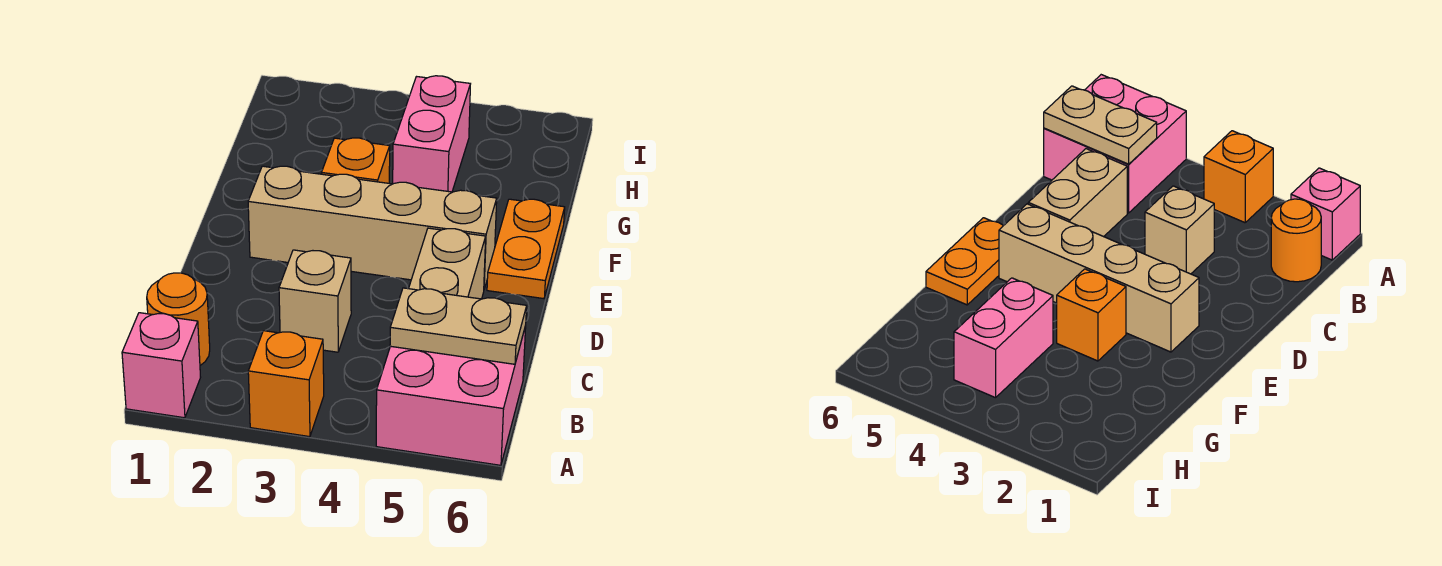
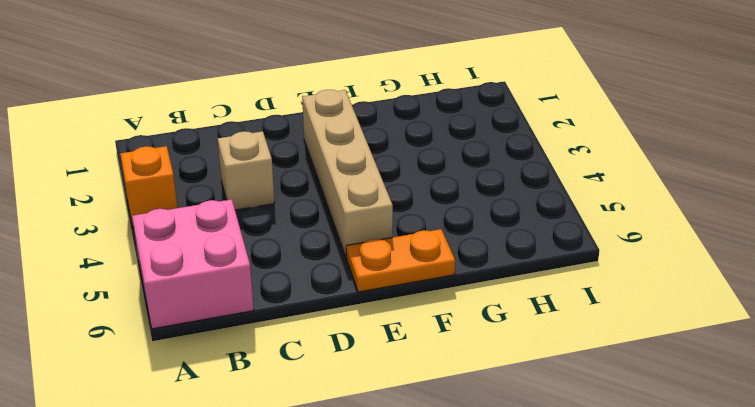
none -> pink 1x1 brick [122,313,201,418]
none -> orange 1x1 round brick [147,273,210,365]

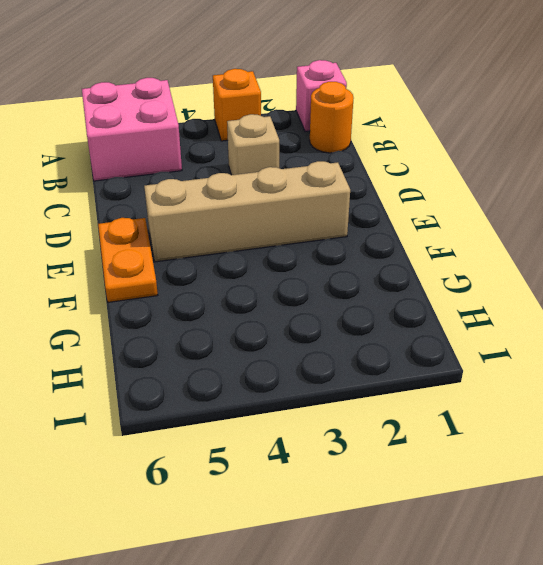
none -> tan 1x2 brick [409,228,486,299]
none -> orange 1x1 brick [322,138,390,183]

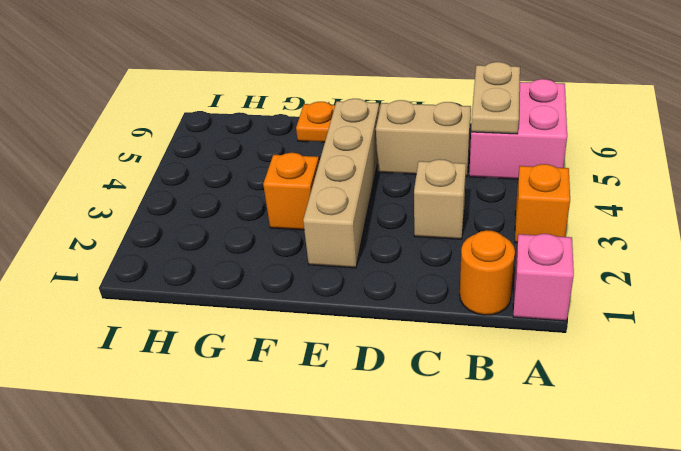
none -> pink 1x2 brick [393,76,470,192]

